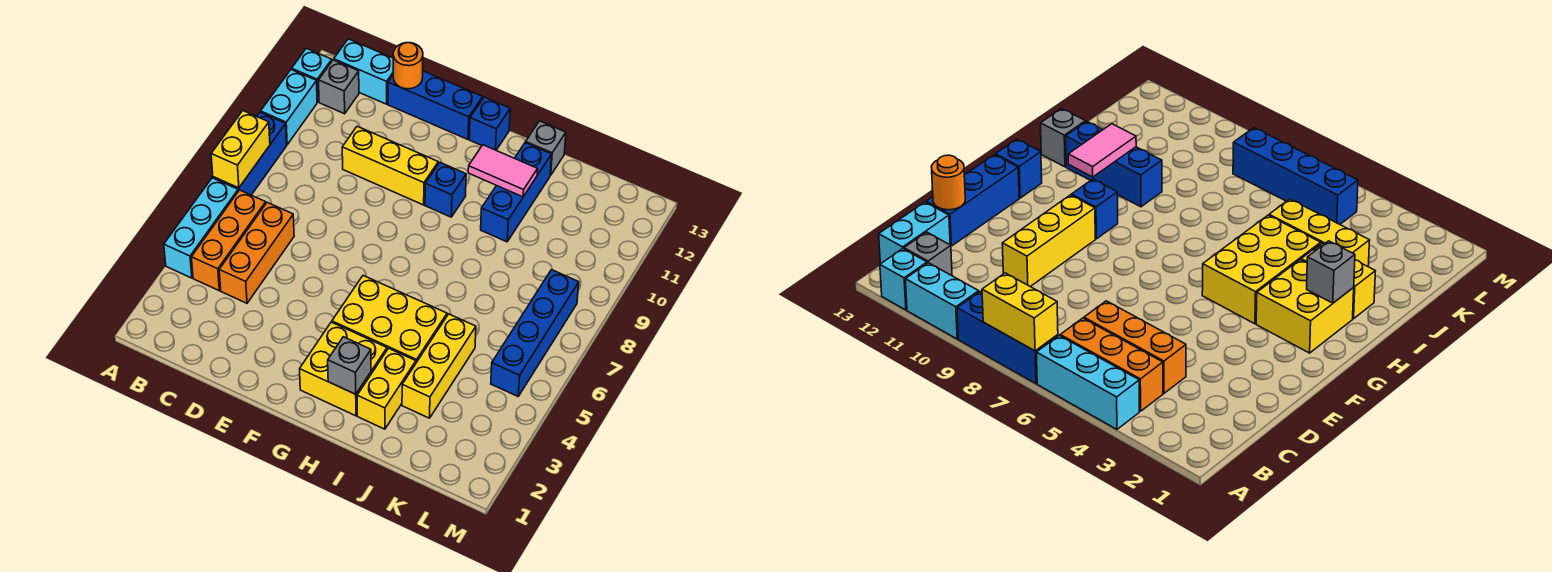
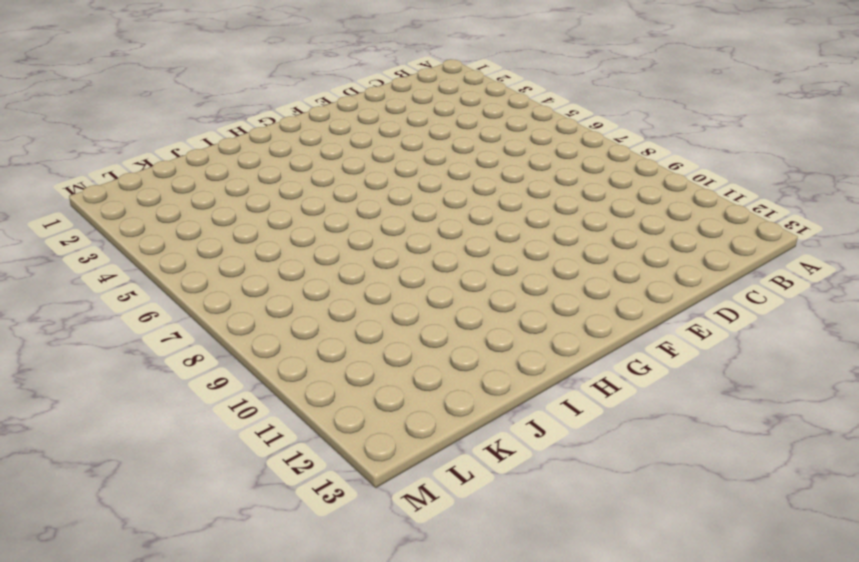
none -> cyan 1x3 brick [164,178,238,278]
none -> blue 1x3 brick [213,112,287,195]
none -> cyan 1x2 brick [261,69,317,145]

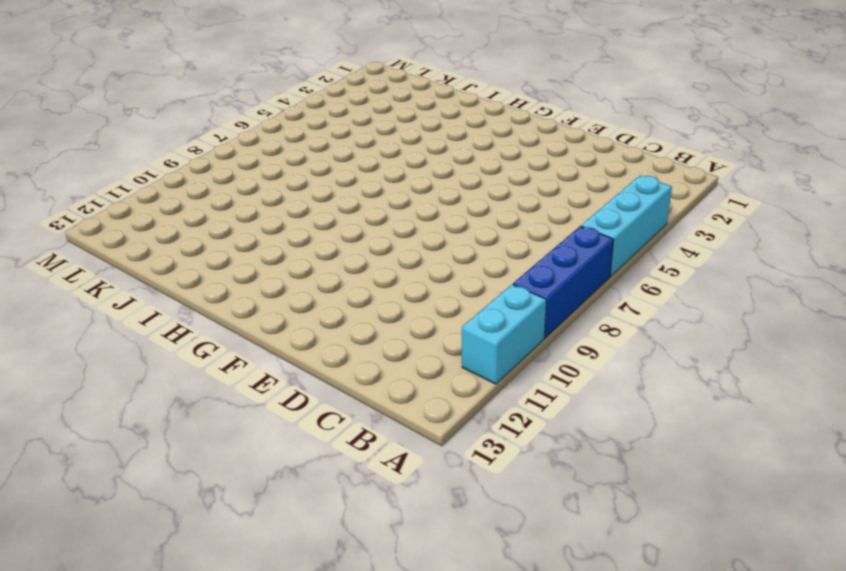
none -> cyan 1x1 brick [292,48,332,102]
none -> orange 1x3 brick [191,190,266,291]
none -> grey 1x1 brick [319,60,359,114]

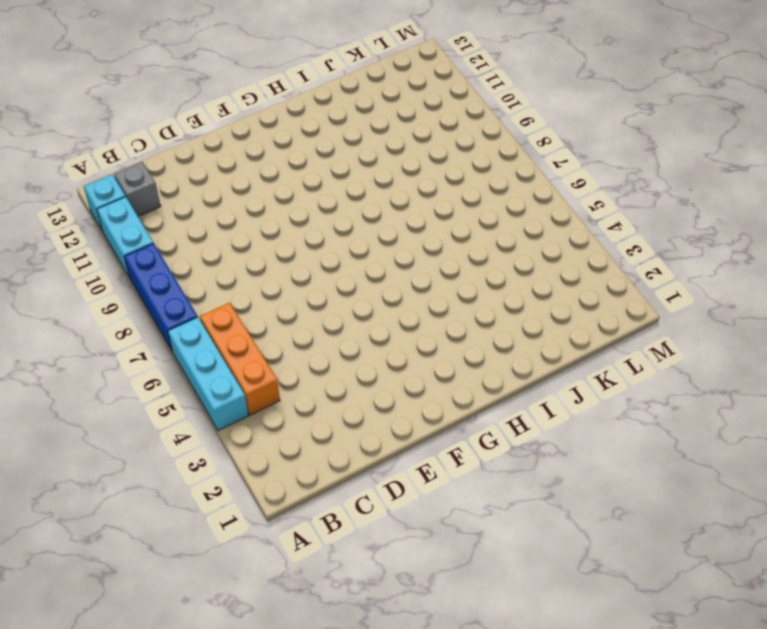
none -> cyan 1x2 brick [334,39,393,104]
none -> orange 1x3 brick [219,202,294,303]
none -> yellow 1x3 brick [342,126,438,205]

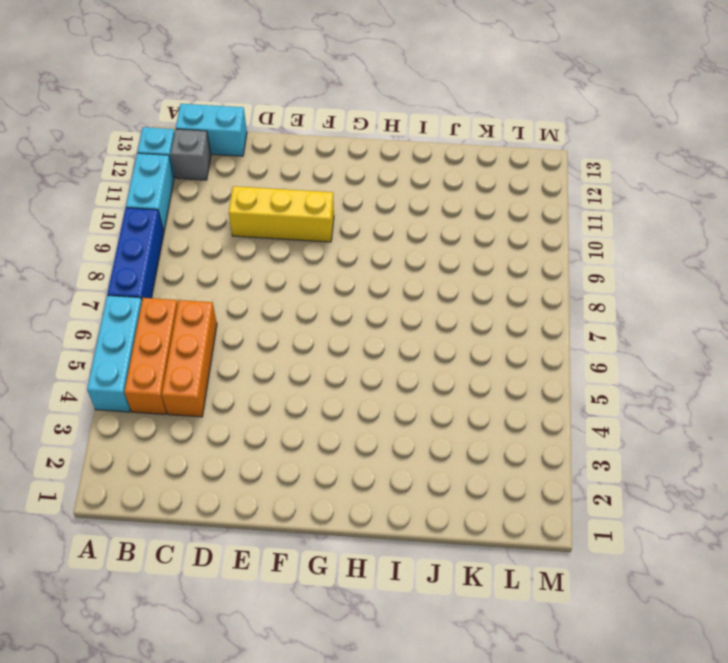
none -> blue 1x3 brick [388,71,483,139]
none -> yellow 2x2 brick [300,322,387,416]
none -> yellow 2x3 brick [332,276,447,363]

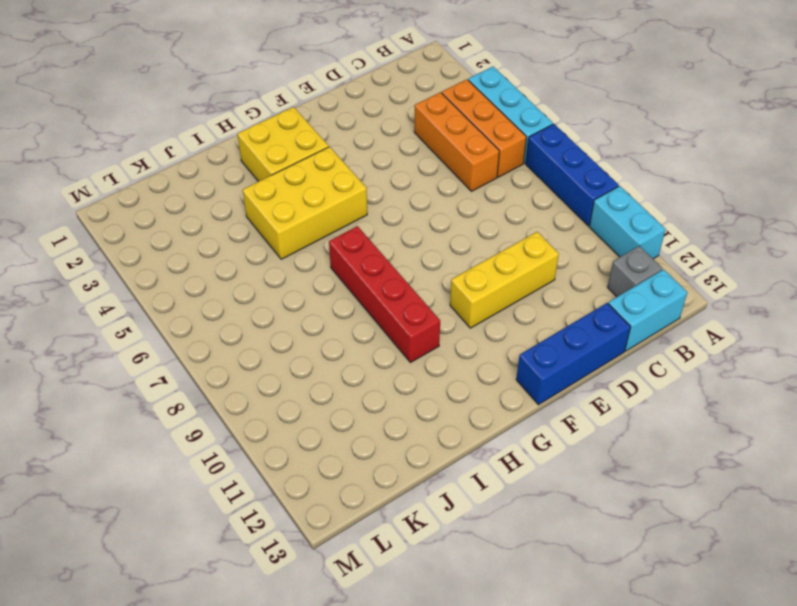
red 1x4 brick [329,226,440,363] -> none
none -> cyan 1x1 brick [292,48,332,102]
none -> blue 1x1 brick [425,163,466,217]
none -> blue 1x1 brick [469,97,510,150]

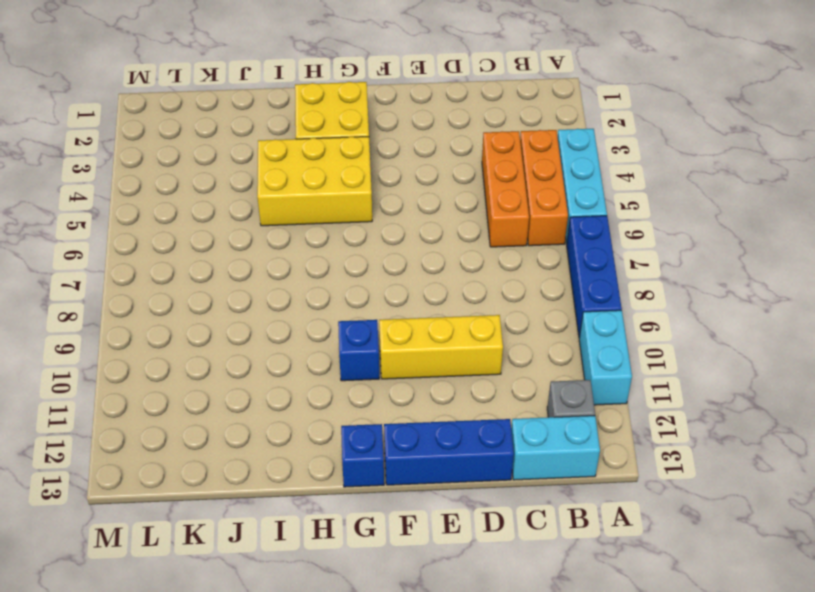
none -> cyan 1x1 brick [292,48,332,102]
none -> yellow 1x2 brick [357,348,416,429]
none -> blue 1x3 brick [481,143,552,242]

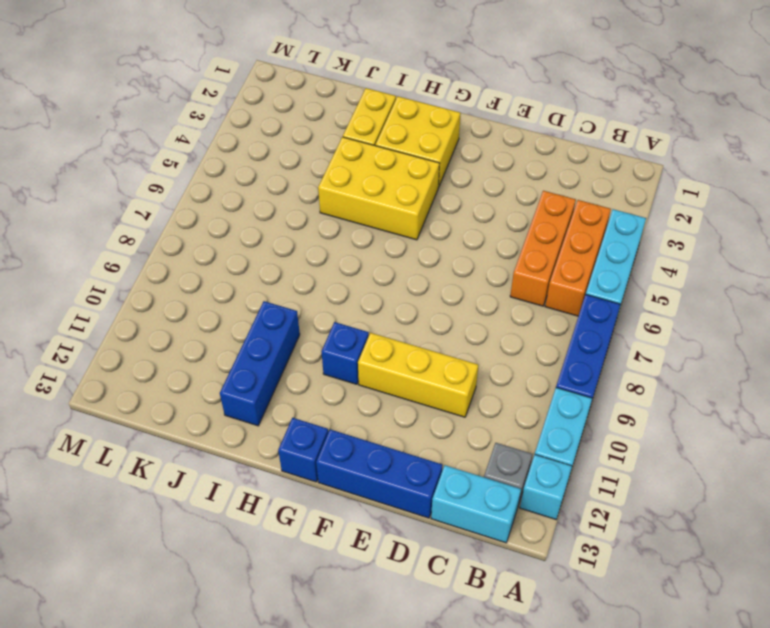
none -> grey 1x1 brick [526,121,566,175]
none -> yellow 1x3 brick [402,314,476,418]
none -> blue 1x4 brick [491,270,579,396]

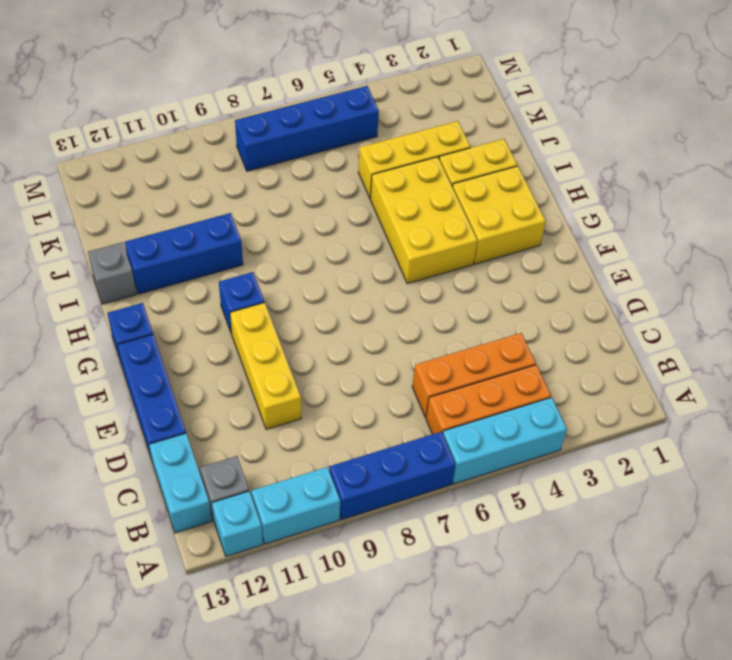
none -> yellow 1x2 brick [211,111,270,188]
none -> orange 1x1 round brick [393,43,423,89]
none -> grey 1x1 brick [328,337,371,394]

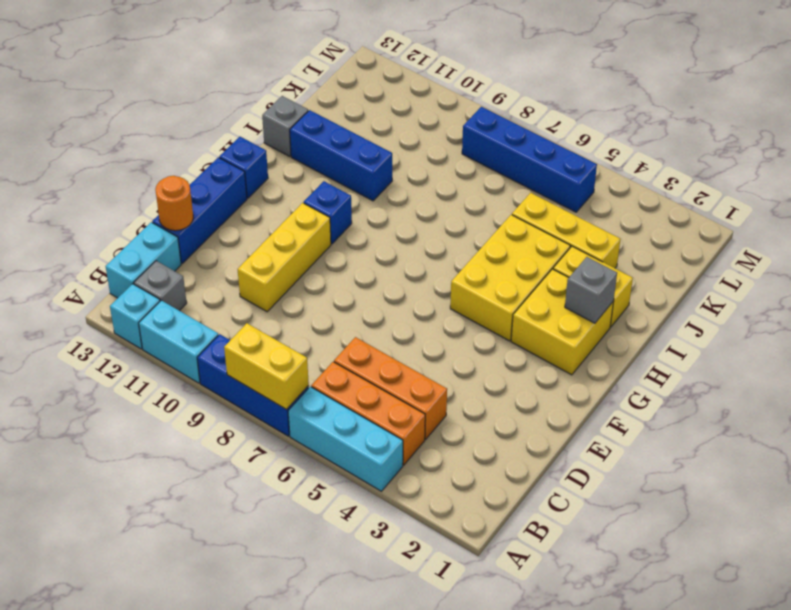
none -> pink 1x2 tile [468,145,538,197]

